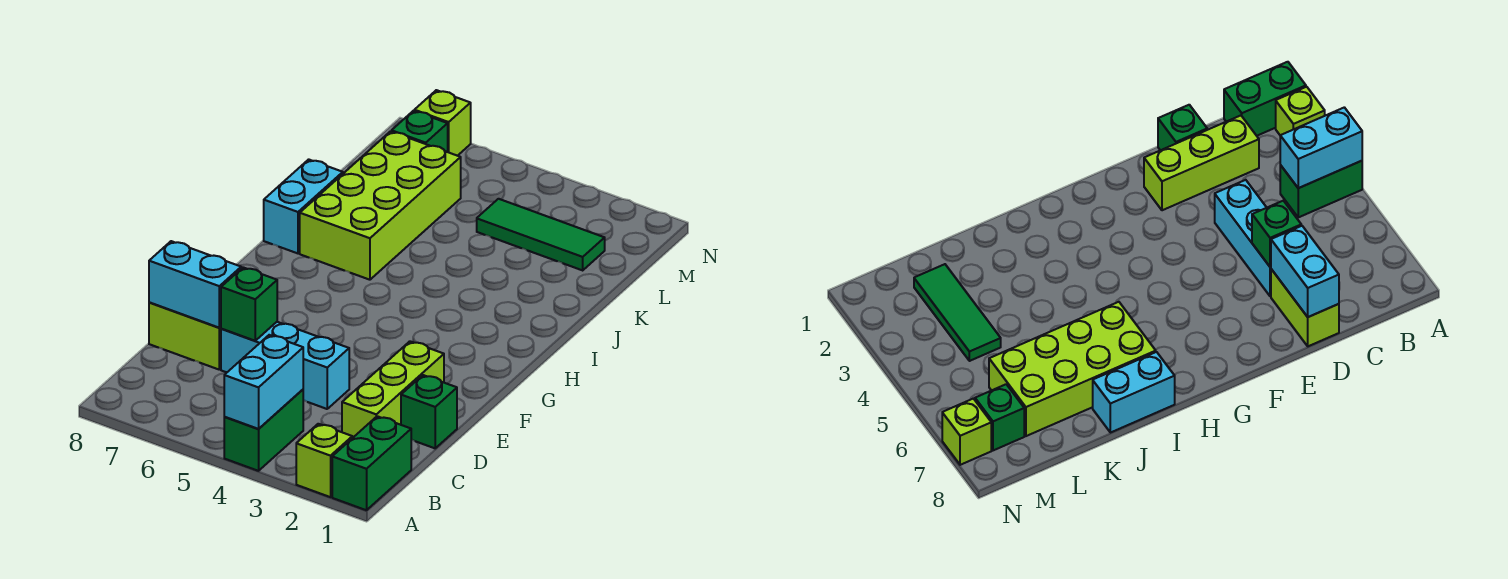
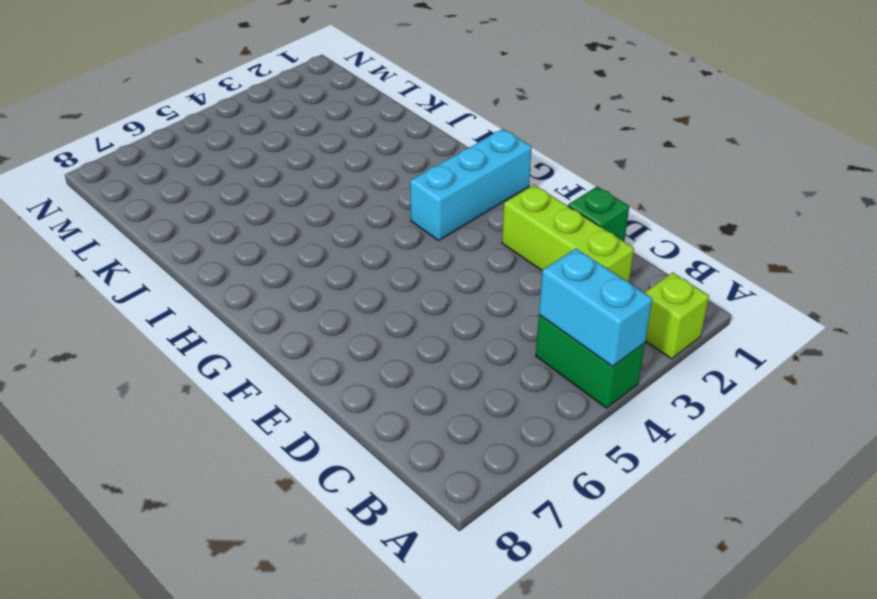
cyan 1x3 brick [410,129,532,240] -> cyan 1x3 brick moved to [221,322,349,409]
none -> green 1x2 brick [332,416,411,510]
none -> lime 1x2 brick [149,302,221,369]
none -> lime 2x4 brick [300,131,461,280]

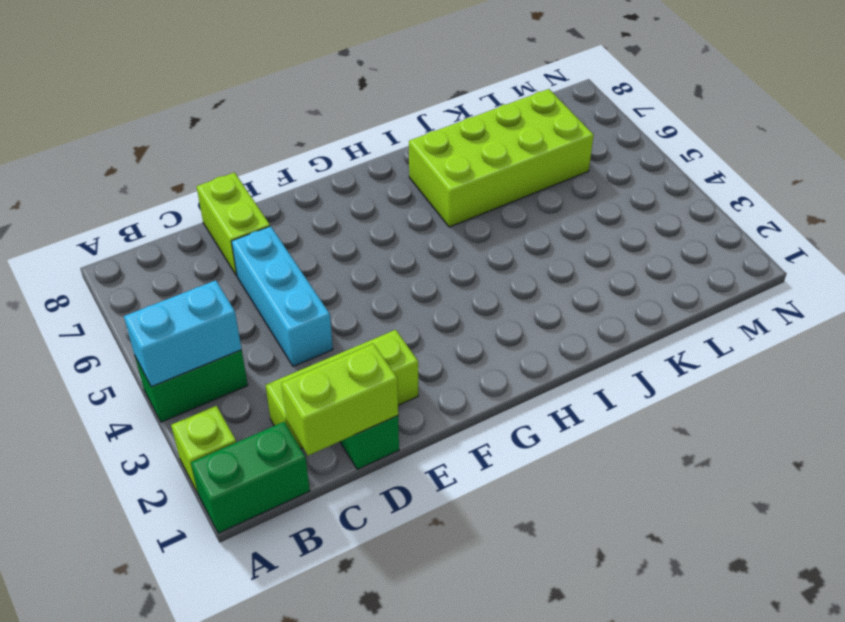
lime 1x2 brick [281,344,398,456] -> none
none -> cyan 1x2 brick [264,159,343,253]
none -> green 1x3 tile [477,199,605,270]
none -> green 1x1 brick [392,111,448,152]

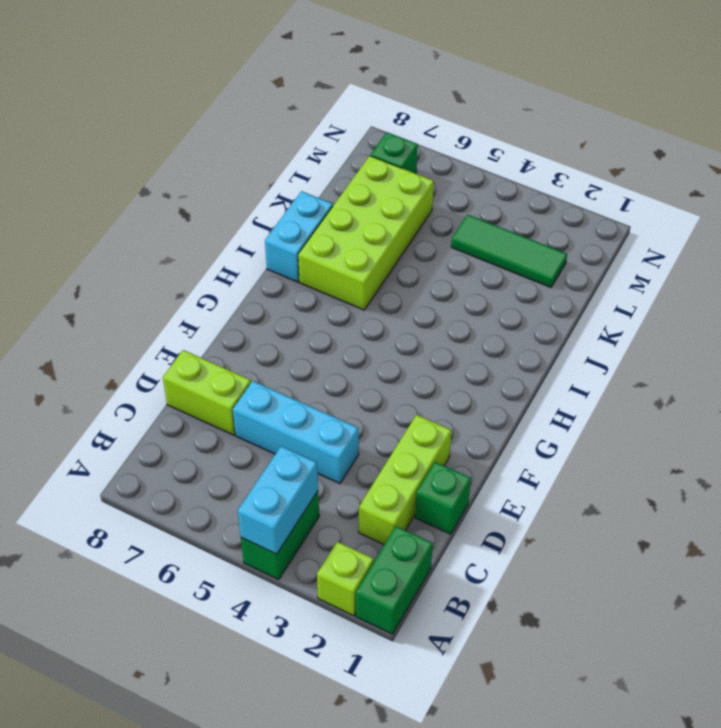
none -> lime 1x1 brick [414,90,471,156]
none -> green 1x1 brick [221,267,277,341]
none -> cyan 1x2 brick [149,241,241,328]

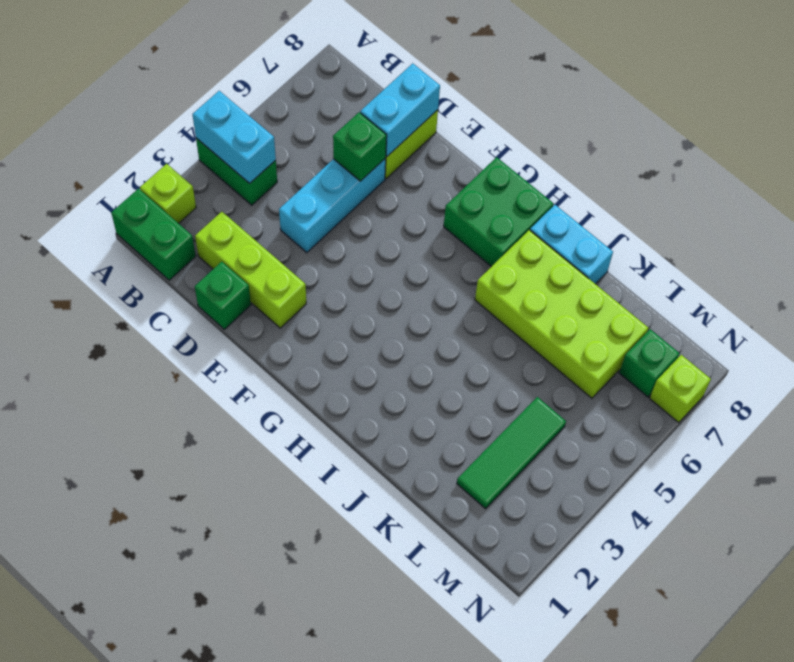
green 2x2 brick [444,157,553,267] -> none

